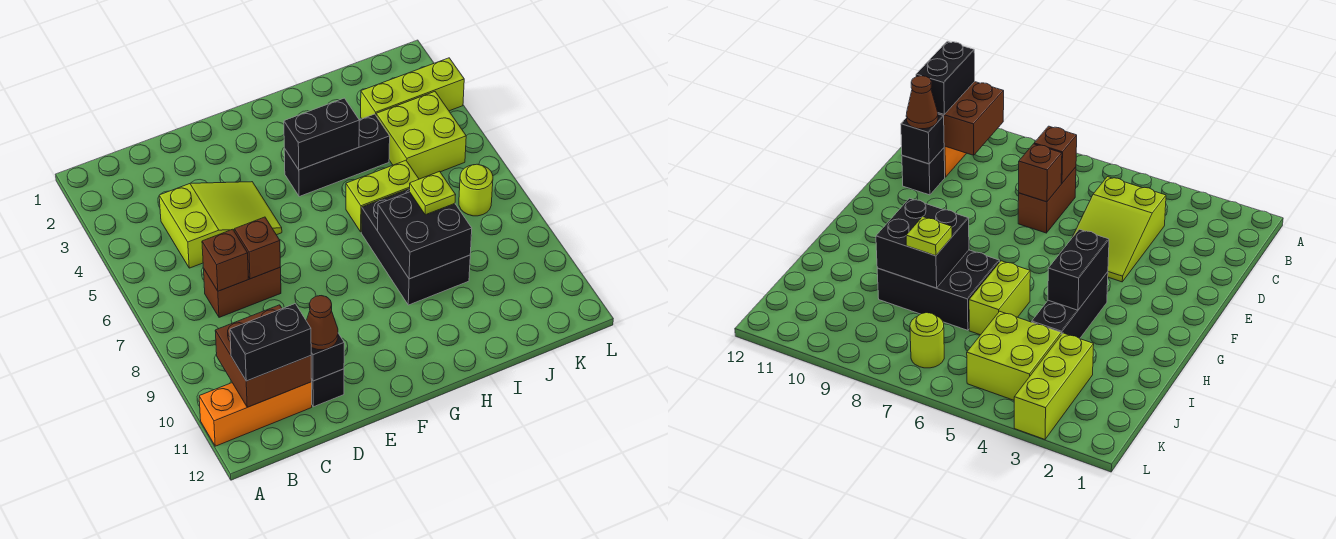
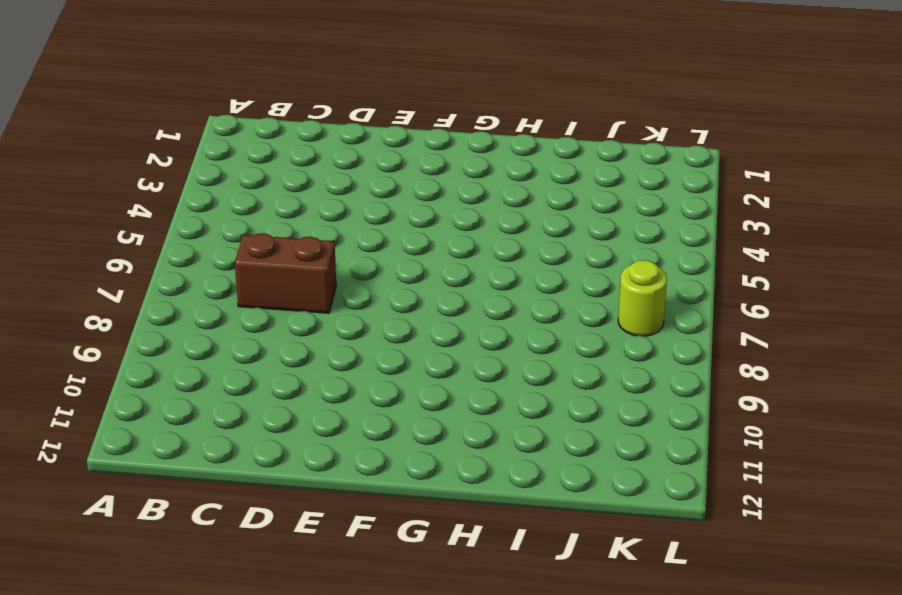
none -> orange 1x3 brick [199,382,312,446]
none -> lime 2x3 slope [159,182,282,268]
none -> black 1x1 brick [312,369,344,407]

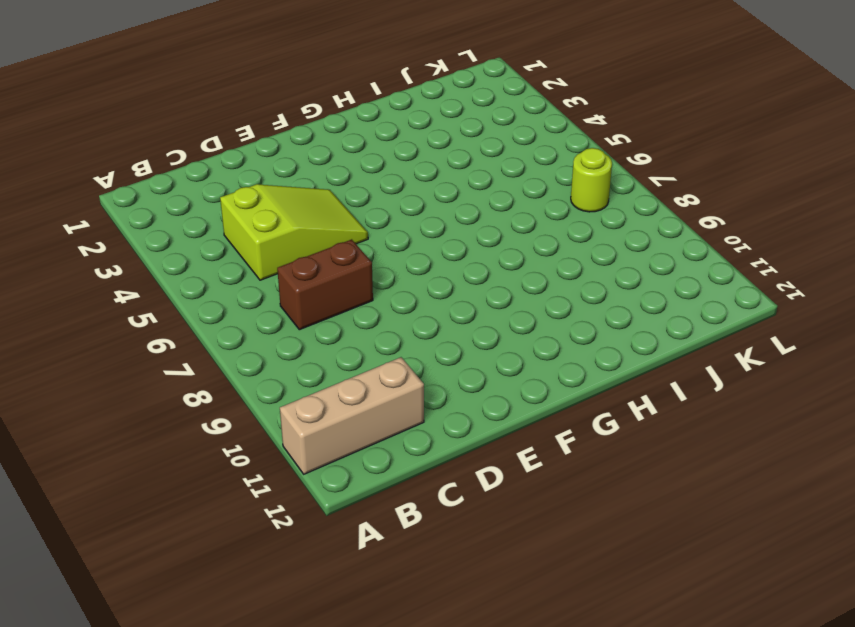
tan 1x3 brick [280,357,424,474] -> orange 1x3 brick [199,382,312,446]
none -> black 1x1 brick [312,369,344,407]
none -> black 1x3 brick [284,114,390,197]
none -> lime 1x2 brick [346,160,419,232]

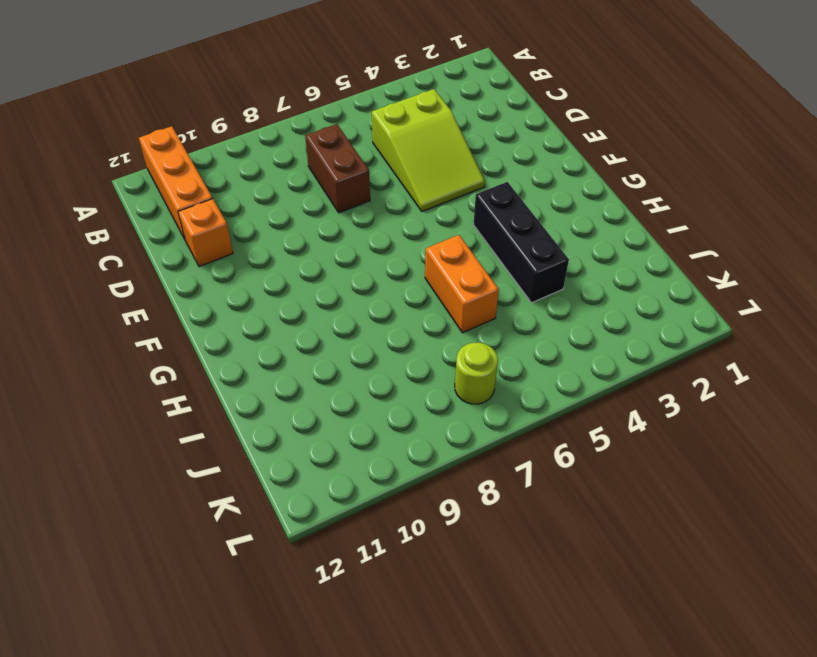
orange 1x1 brick [178,199,233,267] -> black 1x1 brick [312,369,344,407]
orange 1x2 brick [425,235,499,333] -> lime 1x2 brick [346,160,419,232]
none -> black 2x3 brick [361,189,470,305]
none -> lime 1x3 brick [361,58,464,119]
none -> lime 2x2 brick [376,92,466,179]

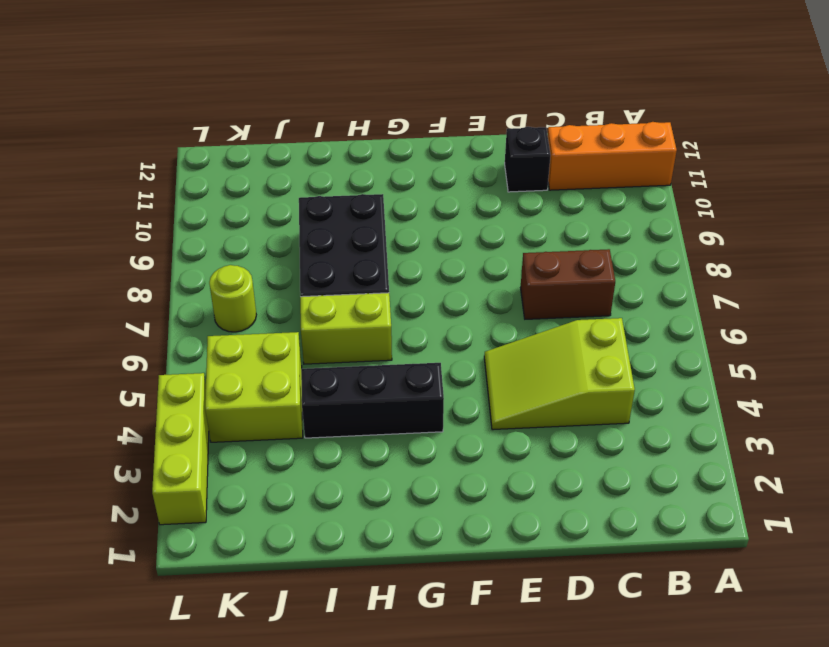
lime 1x3 brick [152,373,209,525] -> lime 1x3 brick turned to [361,58,464,119]
none -> brown 2x2 brick [215,305,312,407]
none -> brown 1x1 brick [202,229,248,291]
none -> brown 1x1 brick [234,217,280,279]

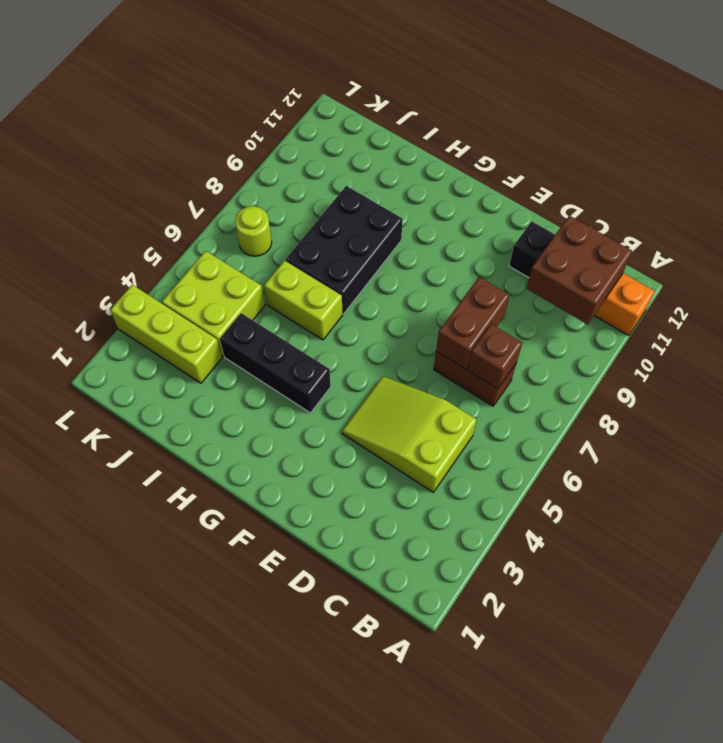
brown 1x2 brick [436,277,510,369] -> brown 1x1 brick [234,217,280,279]
none -> black 1x1 brick [311,333,344,381]
none -> black 1x2 brick [284,98,359,170]
none -> black 2x2 brick [378,192,472,279]

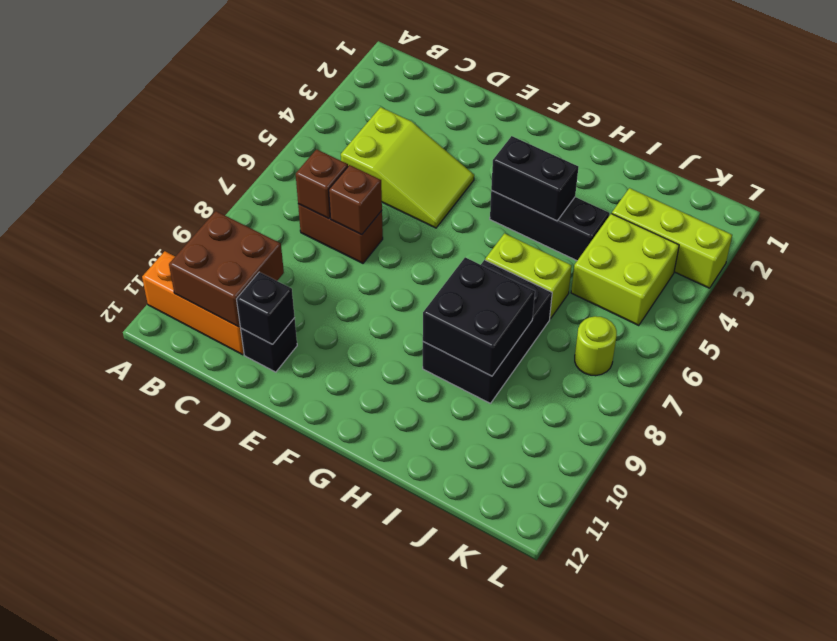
none -> black 1x2 brick [230,304,311,381]
none -> brown 1x1 cone [306,296,338,350]
none -> lime 1x1 plate [410,171,455,215]

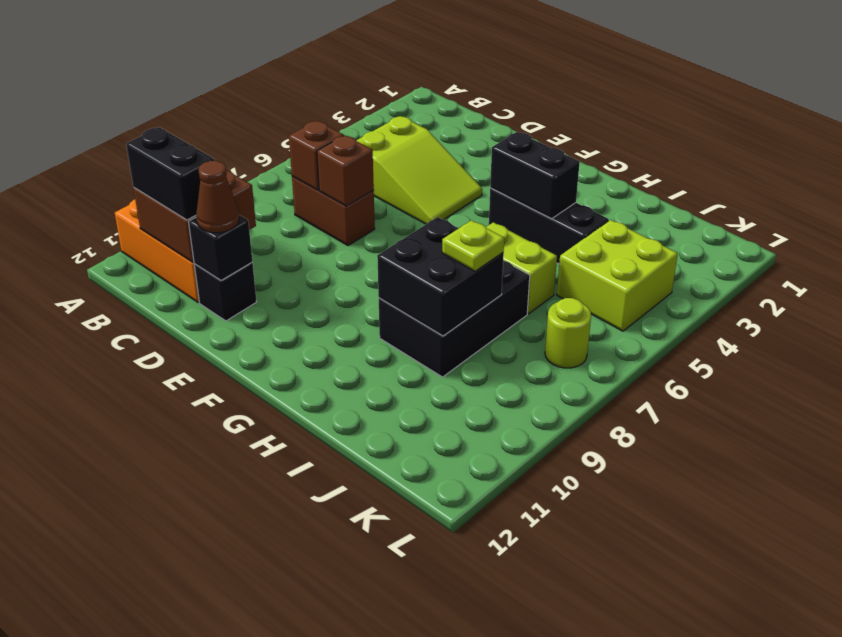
none -> lime 1x3 brick [361,58,464,119]

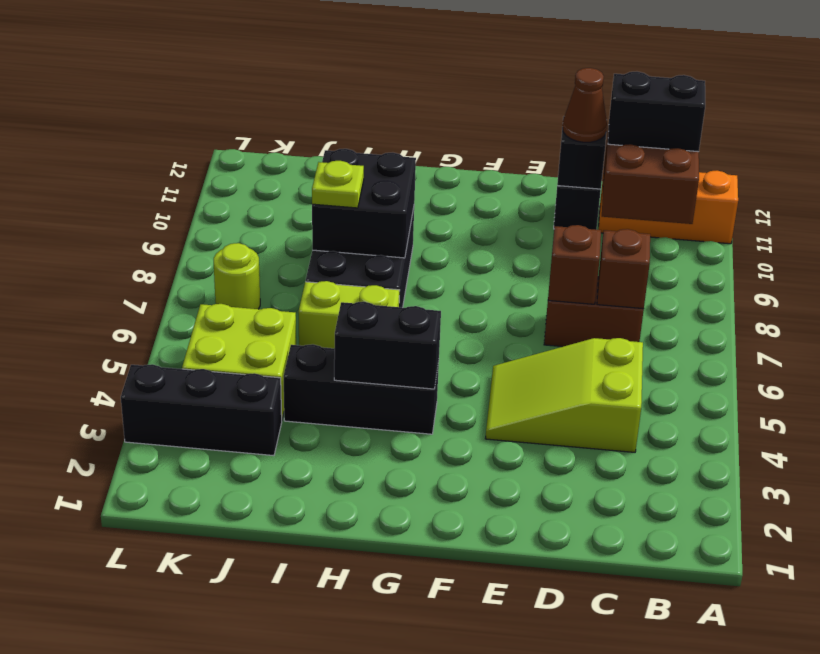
black 1x3 brick [121,364,282,456] -> lime 1x3 brick [361,58,464,119]

